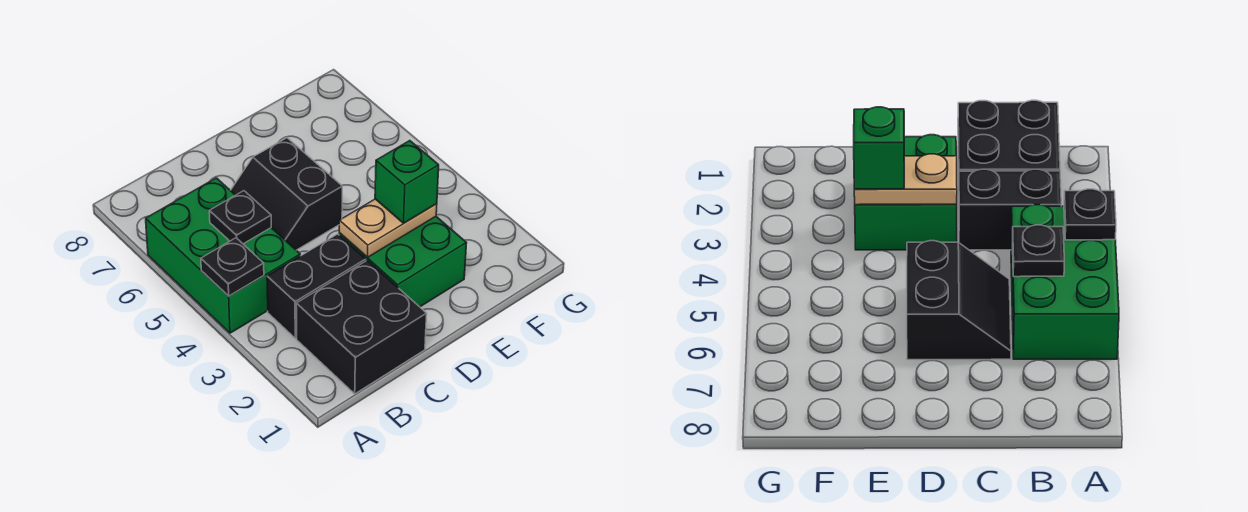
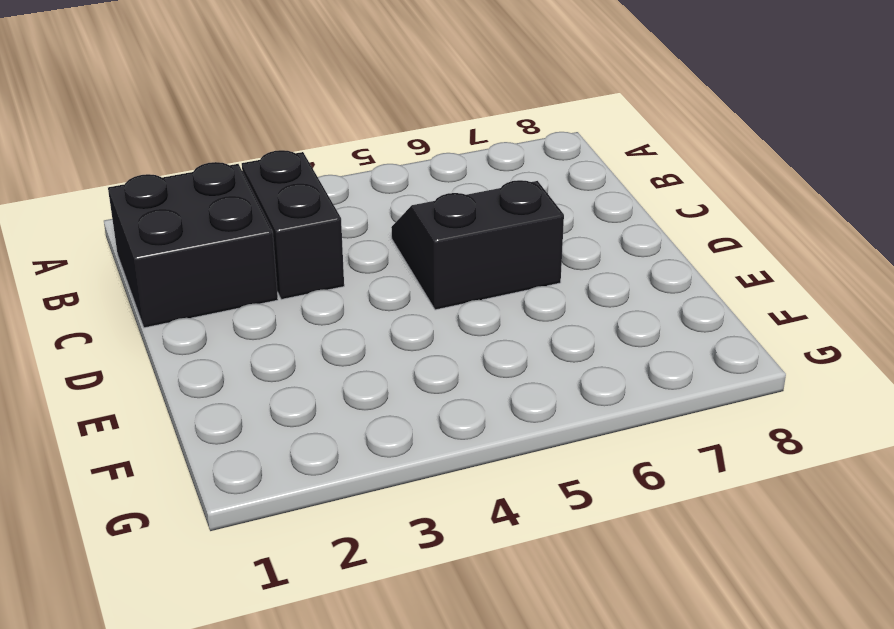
none -> green 2x3 brick [146,178,300,333]
none -> green 2x2 brick [339,217,467,307]

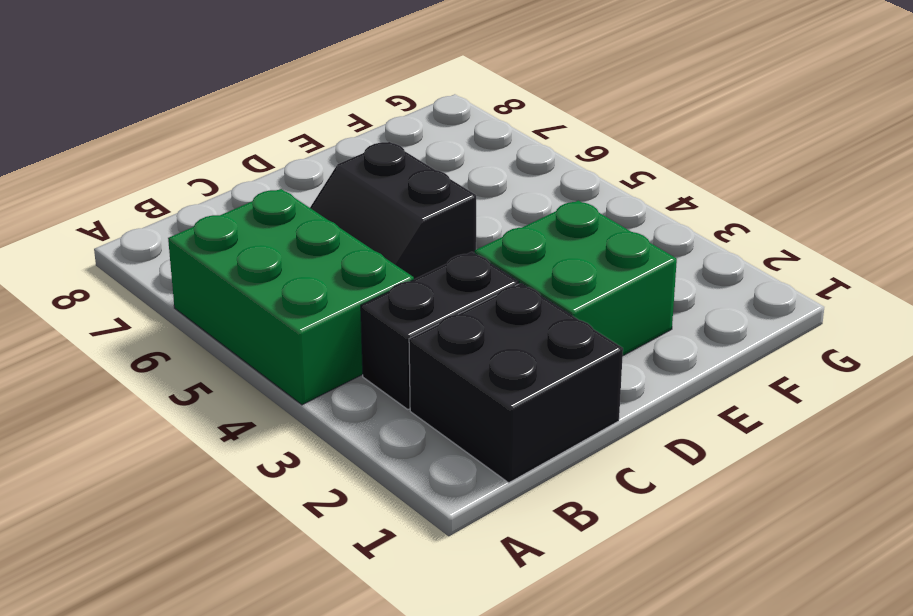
none -> black 1x1 plate [201,238,264,296]
none -> black 1x1 plate [209,191,271,244]

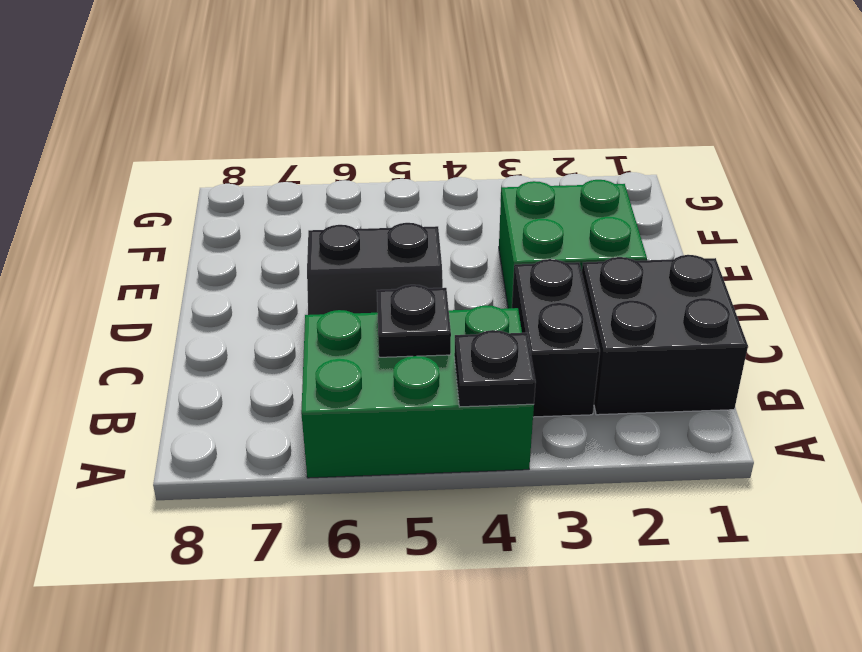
none -> tan 1x2 plate [339,199,437,257]
none -> green 1x1 brick [375,141,439,223]

